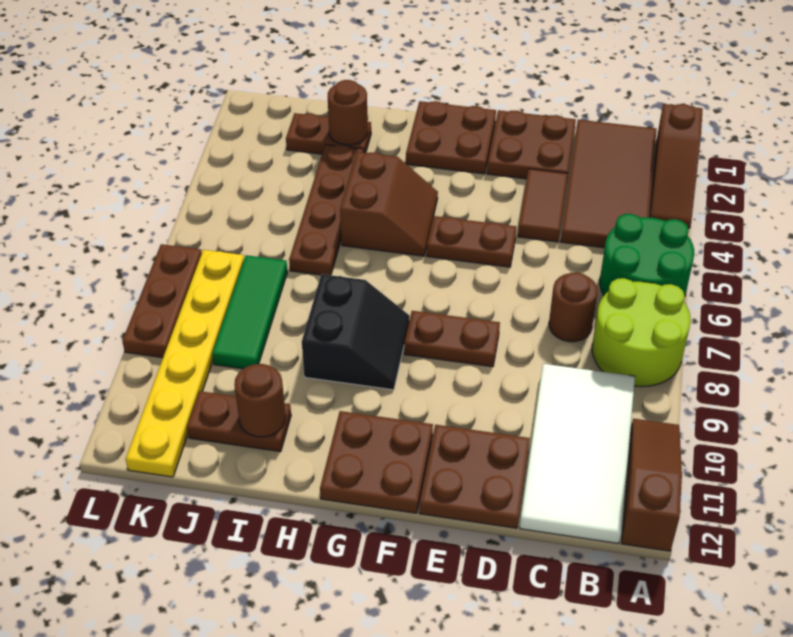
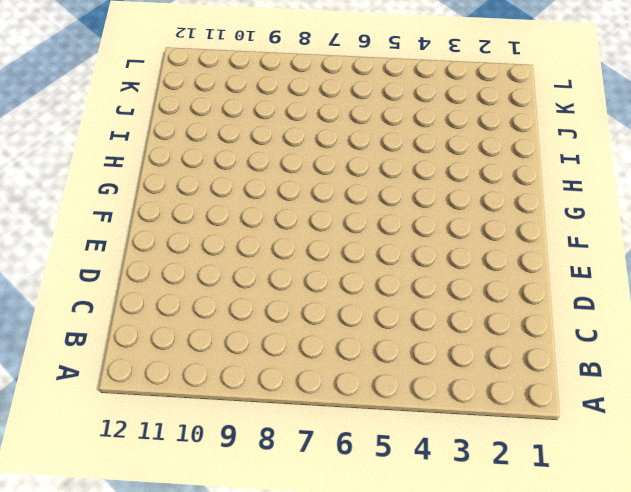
none -> brown 1x3 slope [650,104,703,228]
none -> green 2x2 round brick [600,214,694,295]
none -> lime 2x2 round brick [592,278,691,387]

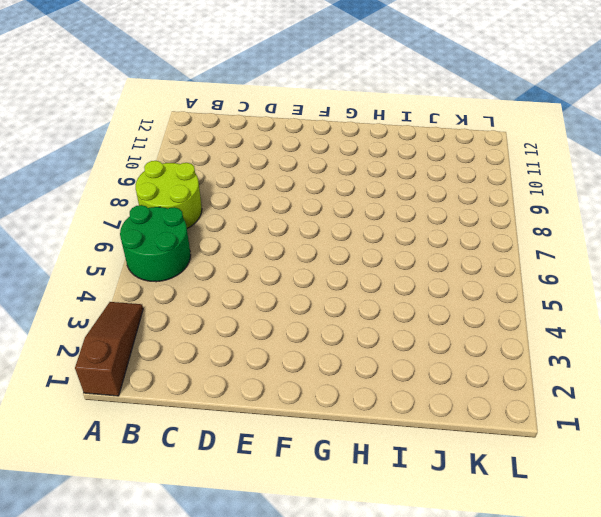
none -> brown 1x3 slope [622,419,682,551]
none -> brown 2x4 tile [561,120,657,248]
none -> white 2x4 tile [520,364,635,544]

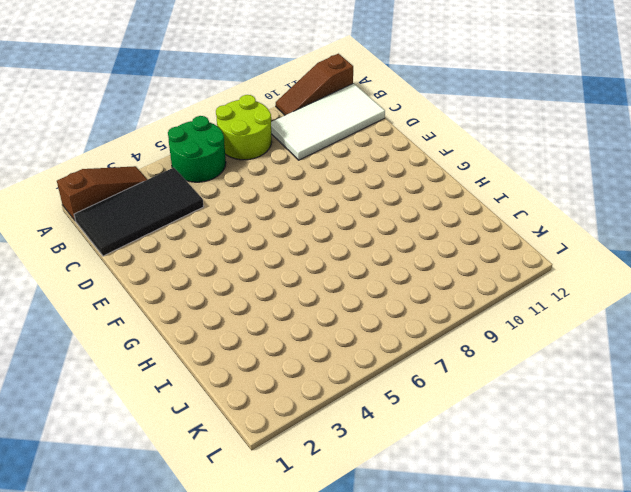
black 2x4 tile [74,168,204,256] -> brown 2x4 tile [561,120,657,248]
none -> brown 1x1 round brick [549,272,598,342]
none -> brown 2x2 plate [487,110,576,179]
none -> brown 1x2 tile [518,169,568,242]

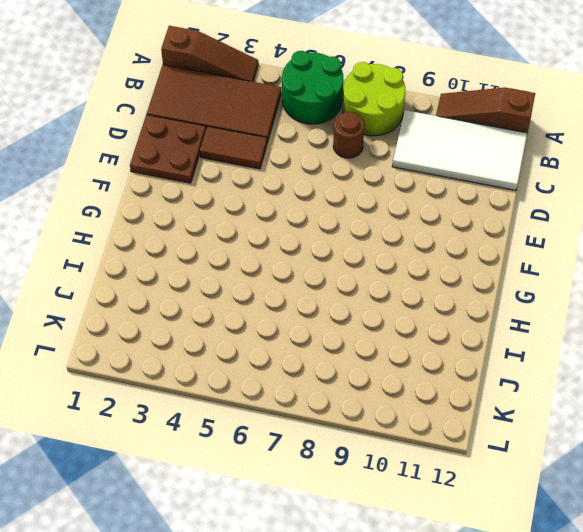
none -> brown 2x2 plate [419,425,530,528]
none -> brown 1x2 plate [427,216,516,267]
none -> brown 1x2 plate [404,311,500,367]

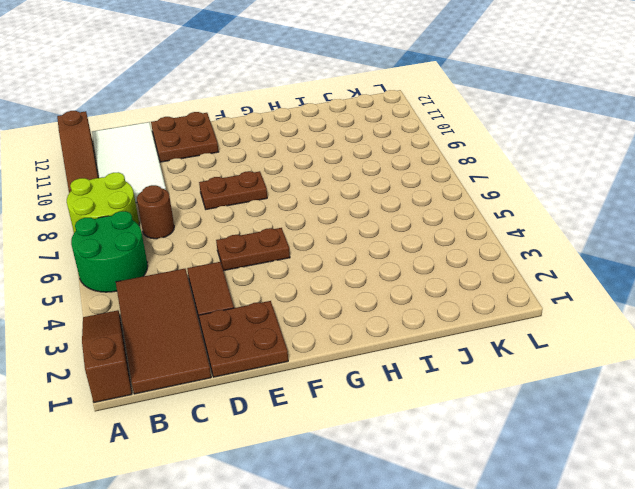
none -> brown 2x2 plate [406,101,496,174]
none -> brown 2x2 plate [320,411,433,513]
none -> brown 2x2 slope [340,152,438,256]

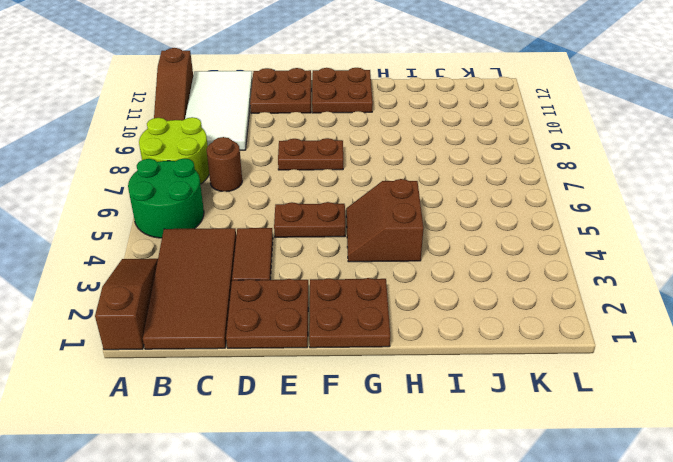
none -> black 2x2 slope [302,274,410,390]
none -> brown 1x2 plate [286,113,371,154]
none -> brown 1x4 plate [289,144,364,275]

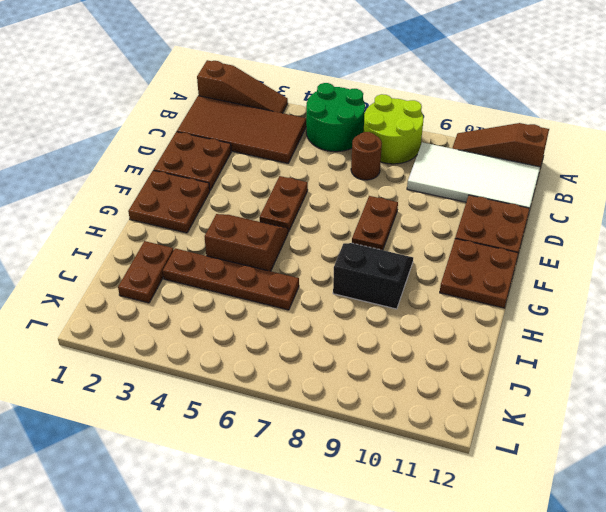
none -> brown 1x2 tile [518,169,568,242]
none -> brown 1x2 plate [187,391,291,452]
none -> green 1x3 tile [212,255,287,369]

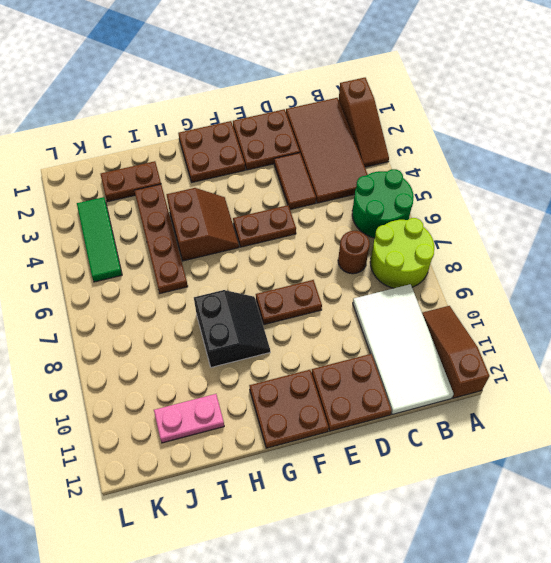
pink 1x2 plate [154,394,224,443] -> brown 1x2 plate [187,391,291,452]
green 1x3 tile [77,197,122,282] -> green 1x3 tile moved to [212,255,287,369]
none -> yellow 1x6 plate [126,250,244,477]
none -> brown 1x3 plate [122,244,202,358]
none -> brown 1x1 round brick [328,80,368,145]

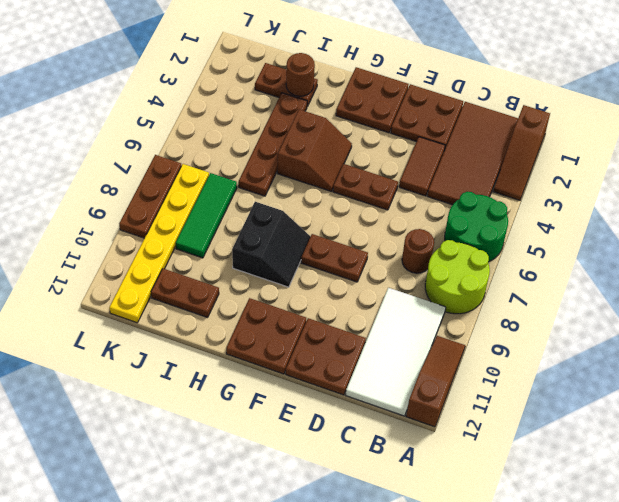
none -> brown 1x1 round brick [234,364,286,437]

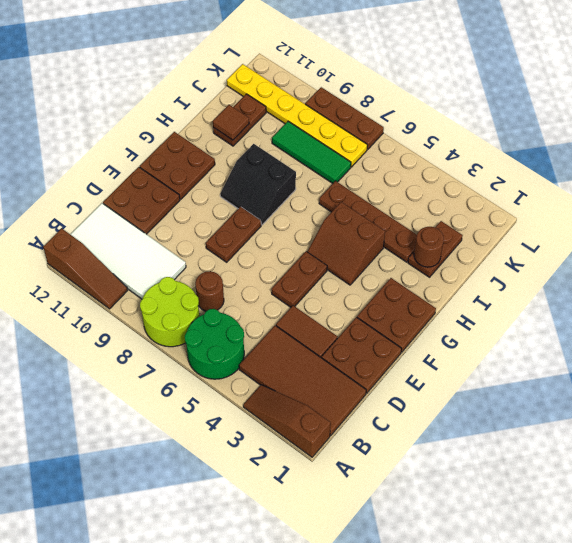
brown 1x1 tile [213,105,249,140] -> brown 1x1 round brick [234,364,286,437]

